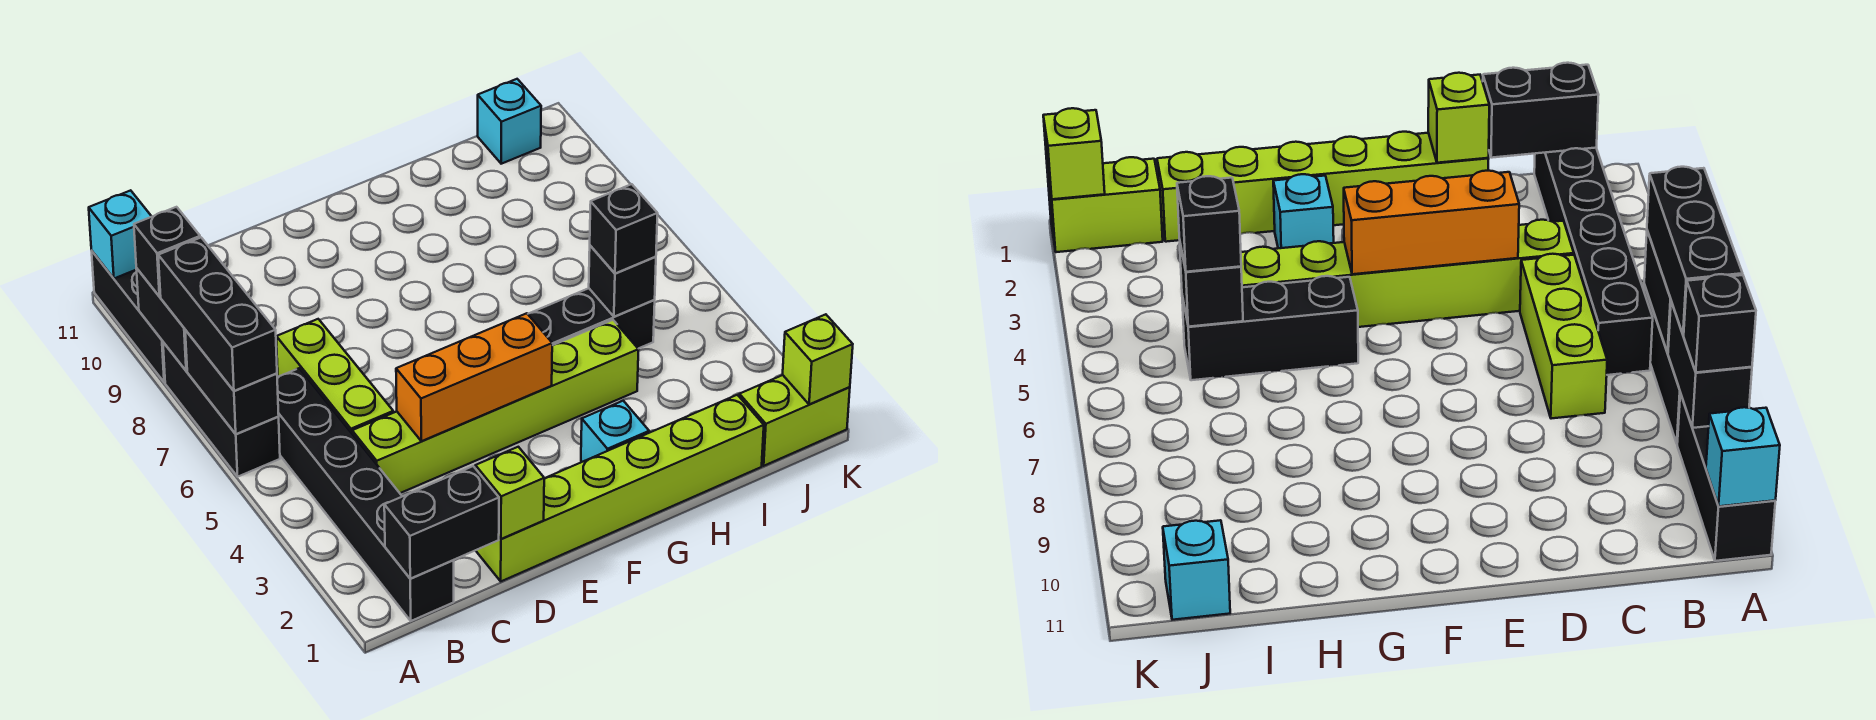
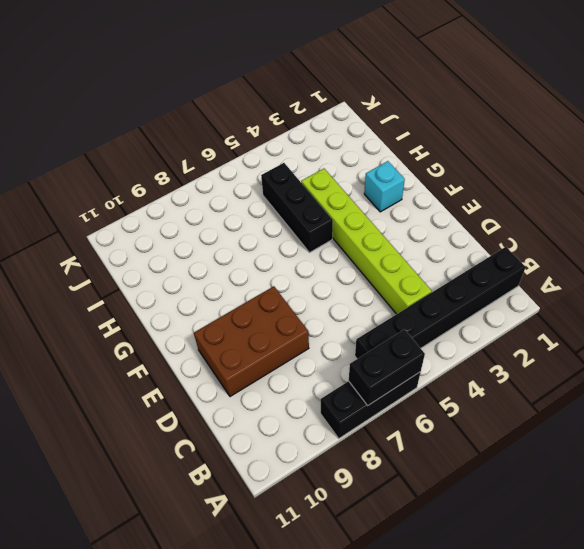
brown 2x3 brick [194,286,309,397] -> none
none -> black 1x3 brick [92,251,165,382]
none -> lime 1x3 brick [276,319,393,433]
none -> lime 1x6 brick [476,395,764,581]

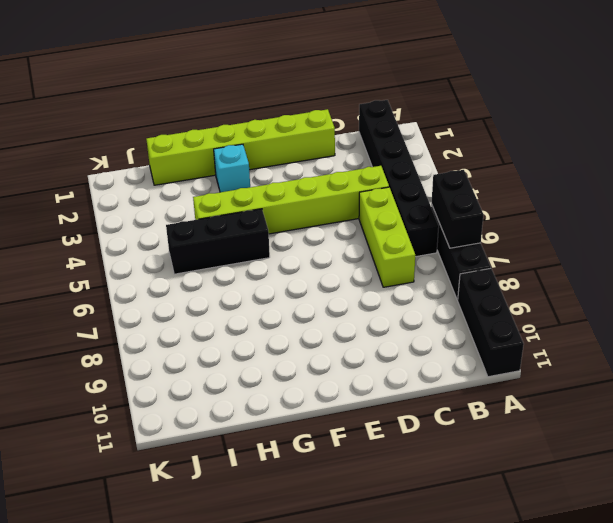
none -> lime 1x2 brick [739,375,850,466]
none -> cyan 1x1 brick [478,79,541,164]
none -> black 1x2 brick [136,268,187,371]

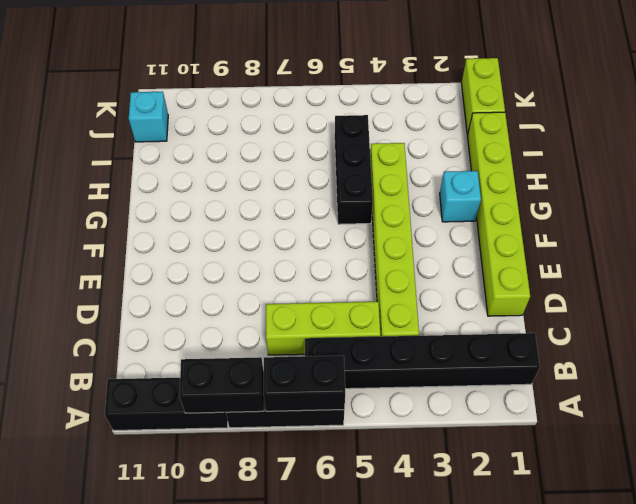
none -> cyan 1x1 brick [89,190,152,278]
none -> black 1x2 brick [384,466,499,579]
none -> lime 1x1 brick [475,447,544,539]

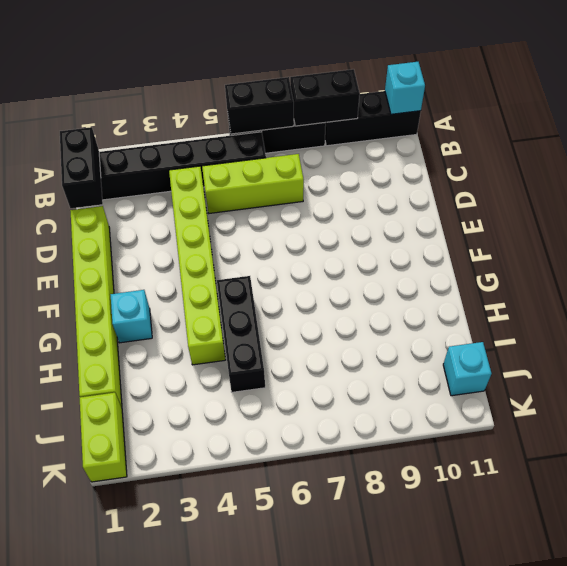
none -> lime 1x1 brick [475,447,544,539]
none -> orange 1x3 brick [396,313,552,441]
none -> black 1x1 brick [589,246,656,317]

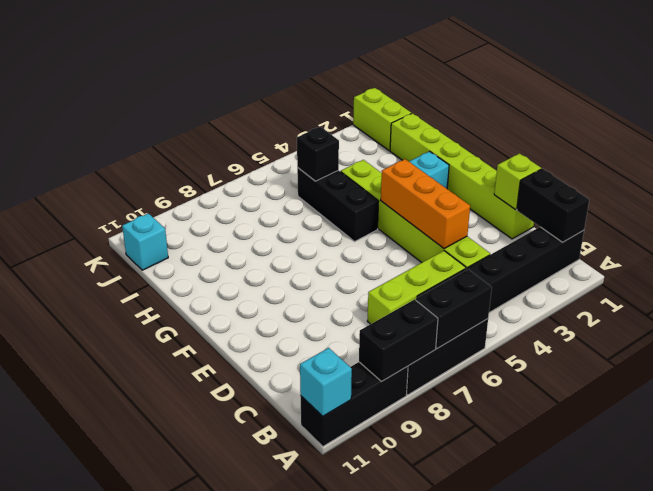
none -> lime 1x1 brick [783,314,853,404]
none -> black 1x3 brick [158,238,277,391]
none -> black 1x1 brick [134,207,200,297]

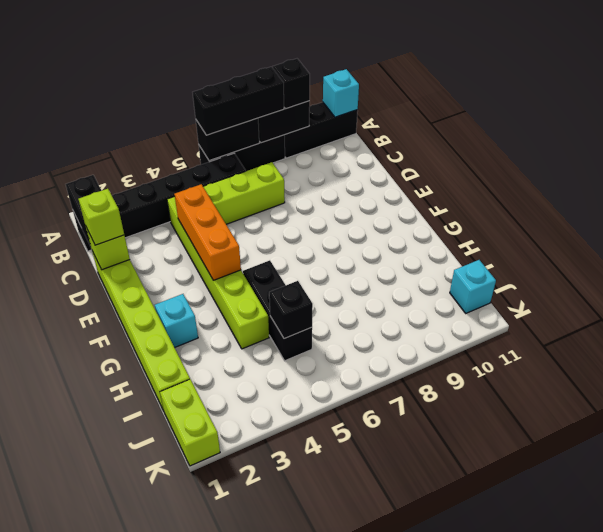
lime 1x1 brick [79,189,124,245] -> lime 1x1 brick moved to [783,314,853,404]
none -> black 1x1 brick [590,184,658,273]

